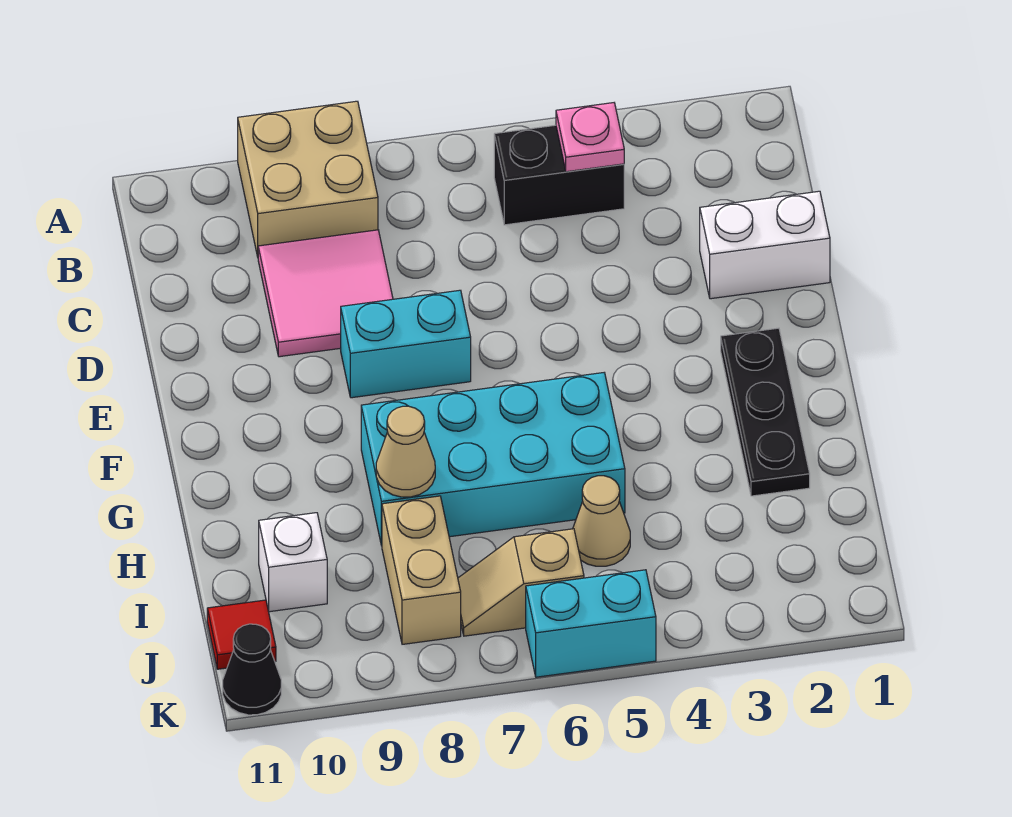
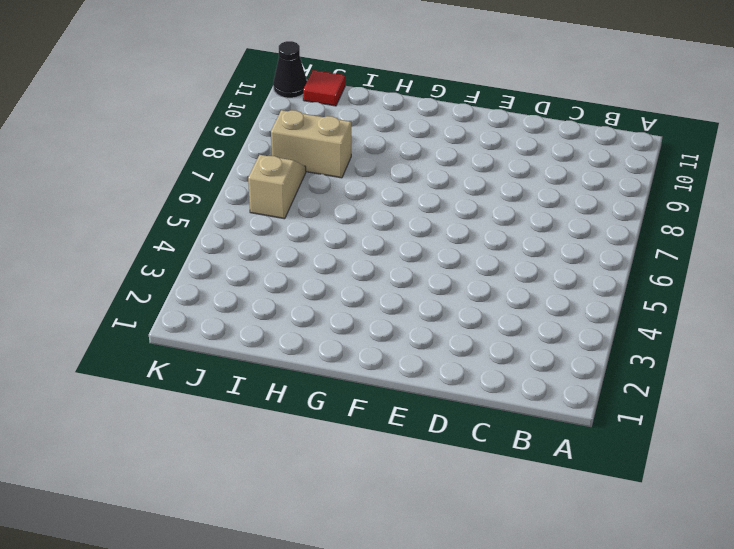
none -> tan 2x2 brick [238,101,378,257]
none -> black 1x2 brick [494,125,624,225]
none -> pink 2x2 tile [258,230,393,357]

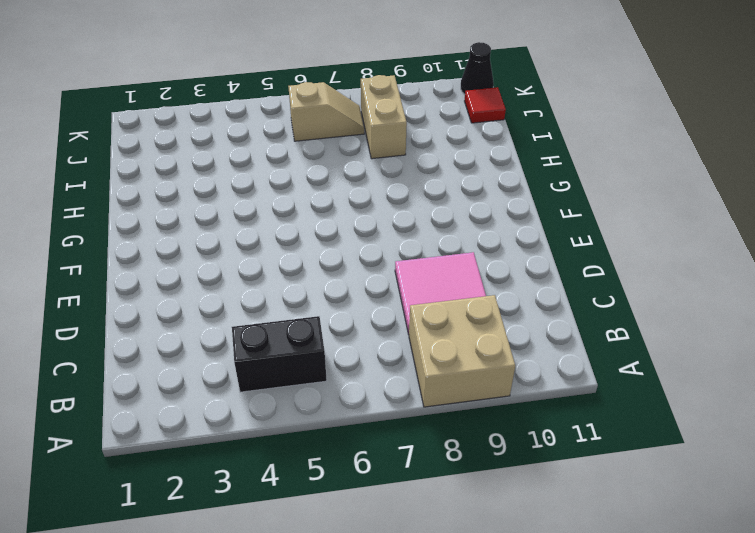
none -> white 1x2 brick [700,191,830,299]
none -> cyan 1x2 brick [341,290,471,398]
none -> black 1x3 plate [721,328,810,496]

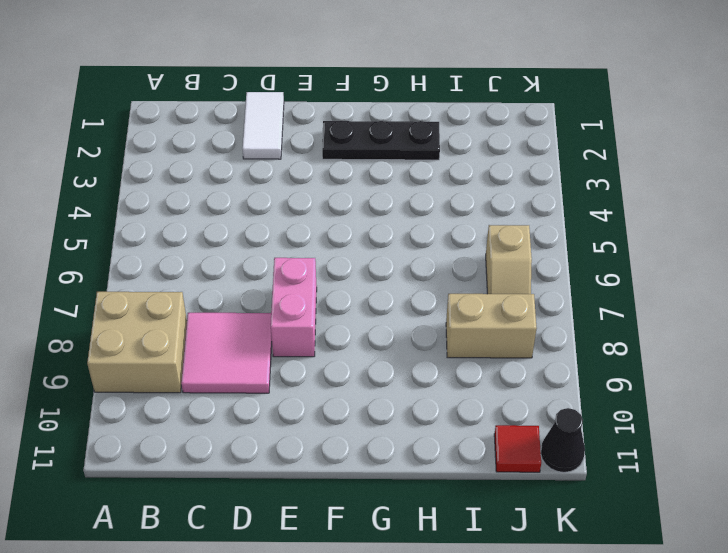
white 1x2 tile [242,92,284,159] -> white 1x2 brick [700,191,830,299]
pink 1x2 brick [271,258,317,357] -> cyan 1x2 brick [341,290,471,398]
none -> black 1x2 brick [494,125,624,225]
none -> cyan 2x4 brick [361,373,625,546]
none -> tan 1x1 cone [573,476,630,566]

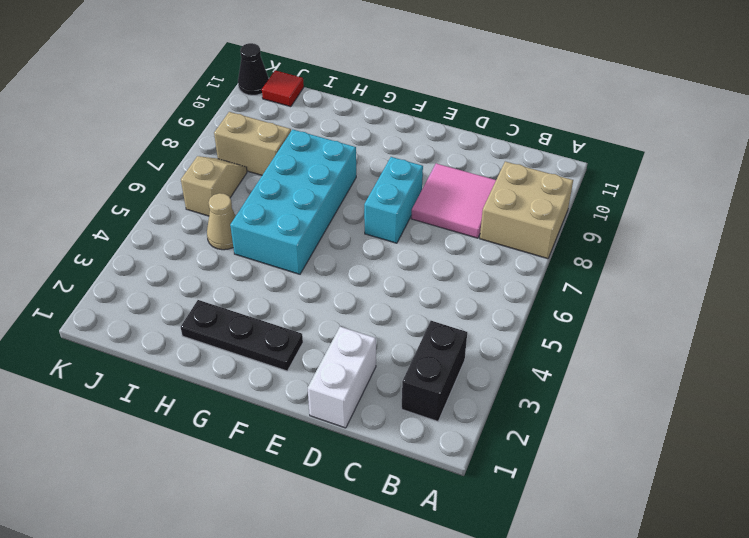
black 1x2 brick [402,321,467,421] -> black 1x2 brick moved to [494,125,624,225]
none -> white 1x1 brick [259,513,327,612]
none -> cyan 1x2 brick [526,570,656,677]
none -> pink 1x1 plate [556,103,624,172]

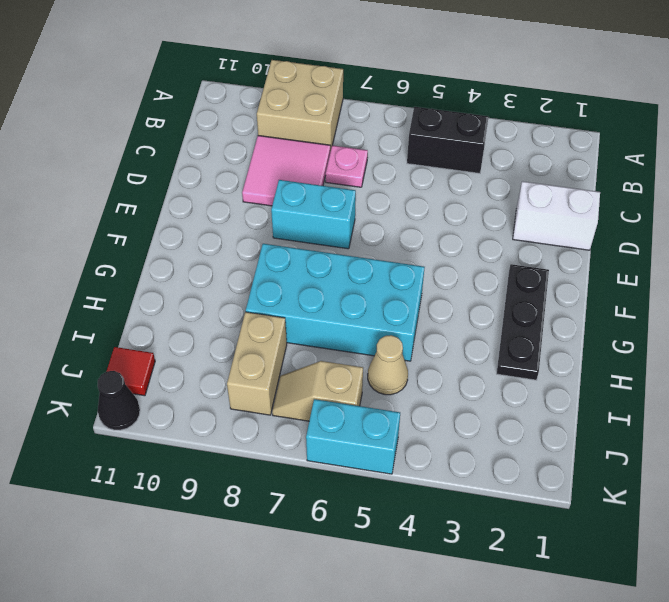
pink 1x1 plate [326,145,368,187] -> pink 1x1 plate moved to [556,103,624,172]
none -> white 1x1 brick [259,513,327,612]
none -> tan 1x1 cone [376,406,435,497]

